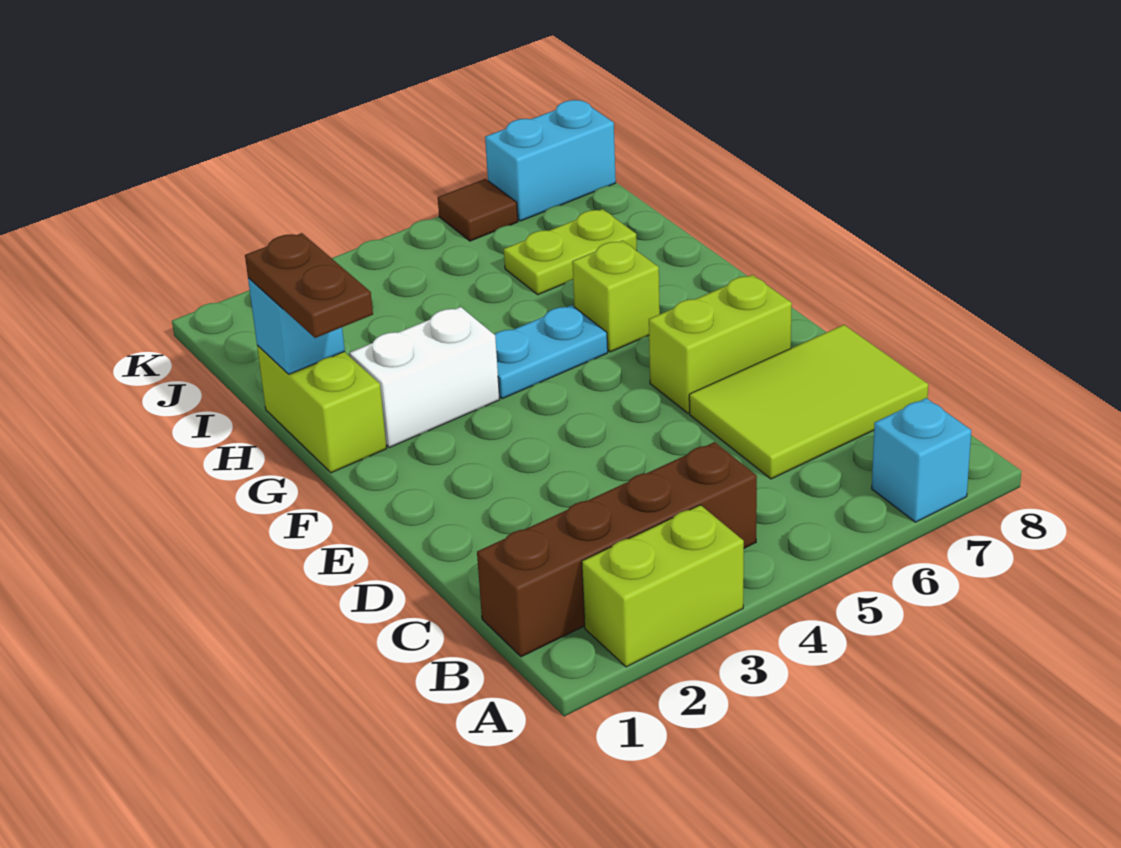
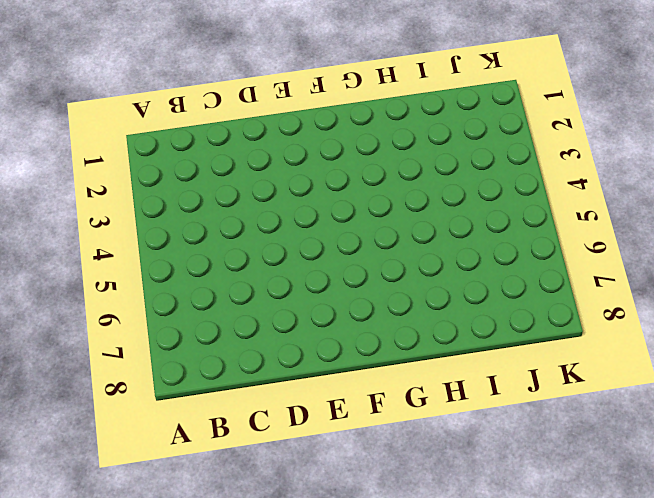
none -> lime 1x2 brick [582,505,744,667]
none -> cyan 1x1 brick [872,398,971,522]
none -> brown 1x4 brick [477,442,757,657]

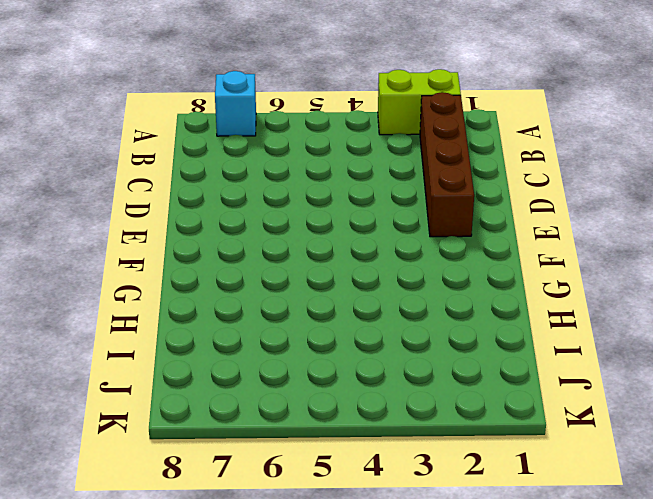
brown 1x4 brick [420,92,474,237] -> brown 1x4 brick turned to [477,442,757,657]
none -> lime 2x3 tile [689,325,928,479]
none -> lime 1x2 brick [649,275,792,413]
none -> lime 1x2 brick [257,345,387,473]

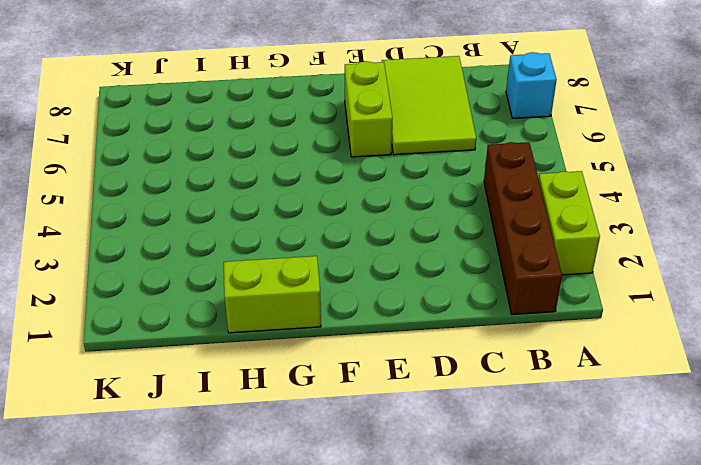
none -> white 1x2 brick [349,307,500,447]
none -> cyan 1x2 plate [494,305,608,399]
none -> lime 1x1 brick [572,241,660,352]

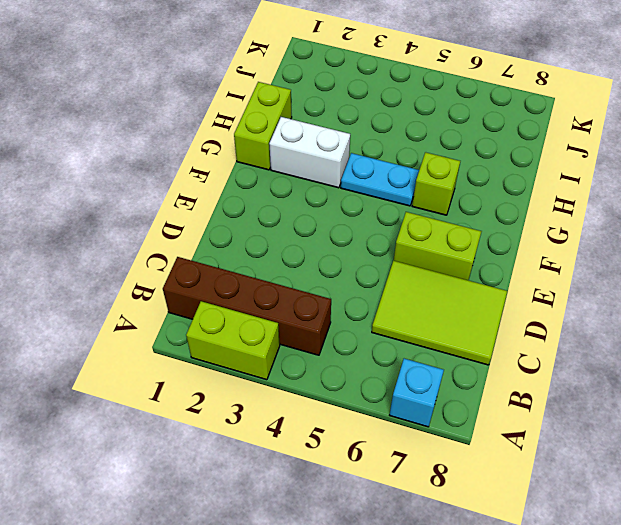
none -> lime 1x2 plate [504,209,637,295]
none -> brown 1x1 tile [438,179,518,241]
none -> cyan 1x2 brick [485,100,616,221]

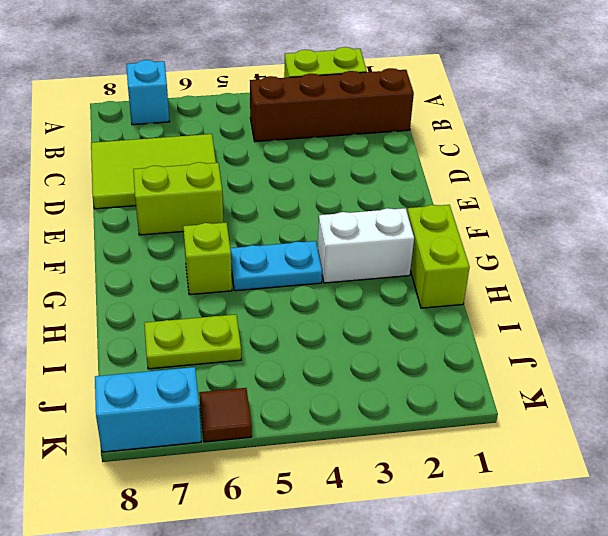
none -> cyan 1x1 brick [248,278,345,374]
none -> brown 1x2 plate [245,233,373,338]

